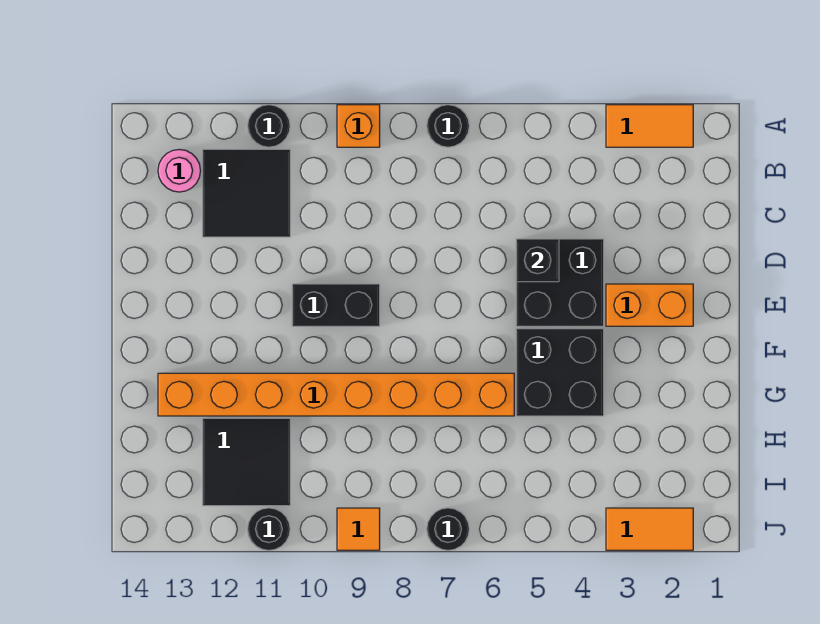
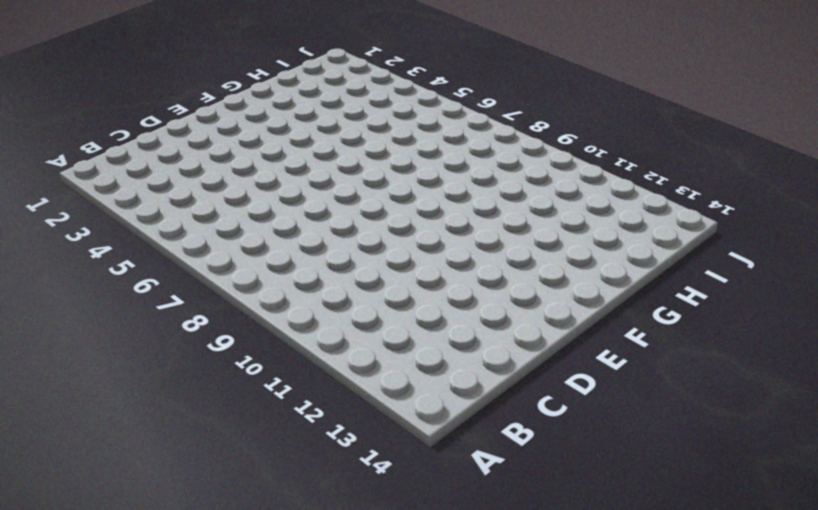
none -> orange 1x2 tile [606,105,693,147]
none -> black 1x1 round brick [427,105,469,147]
none -> orange 1x1 brick [337,105,380,147]

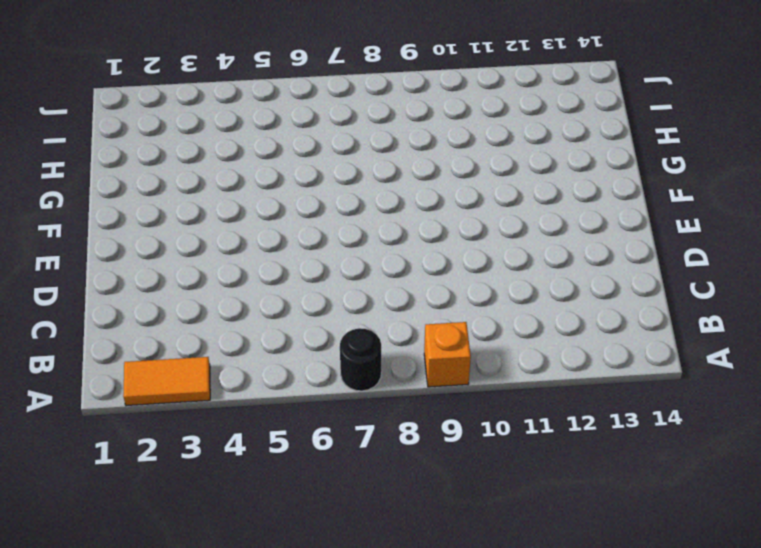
none -> black 1x1 round brick [248,105,290,147]
none -> black 2x2 tile [203,149,290,237]
none -> pink 1x1 round brick [158,149,201,192]

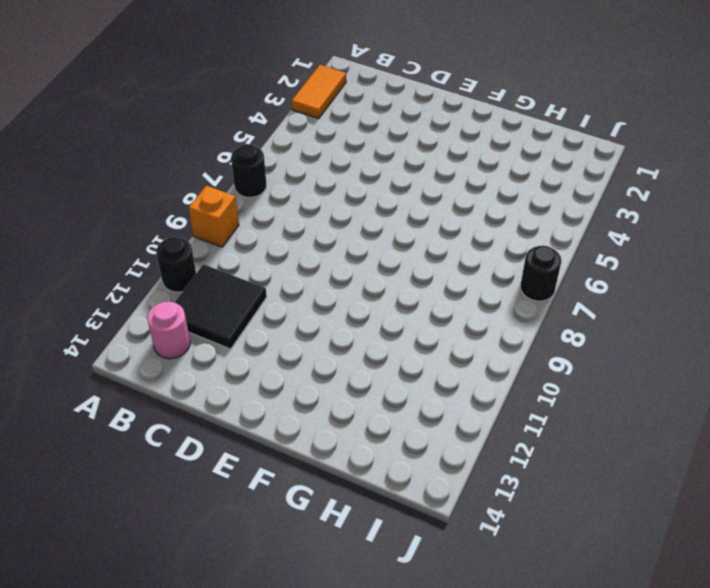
none -> black 2x2 brick [516,239,604,326]
none -> orange 1x2 brick [606,284,693,326]
none -> black 1x2 brick [292,284,380,326]

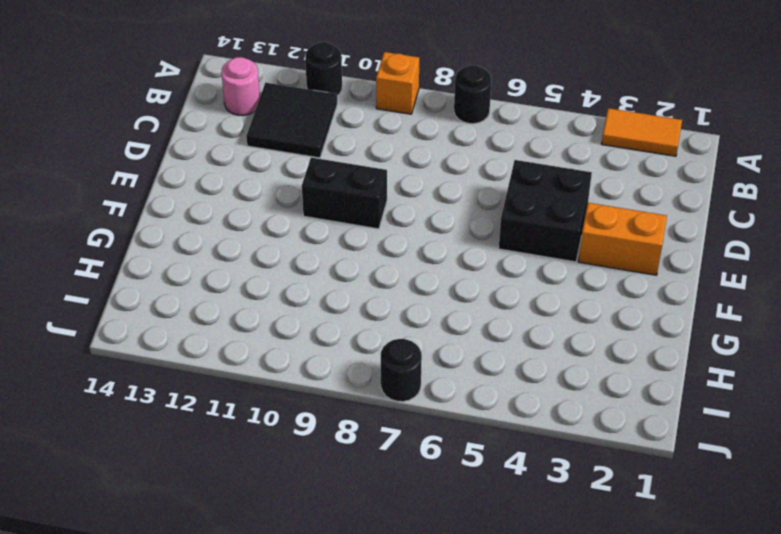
none -> black 2x2 brick [516,329,604,416]
none -> orange 1x8 brick [158,373,514,416]
none -> black 2x2 tile [203,418,290,506]

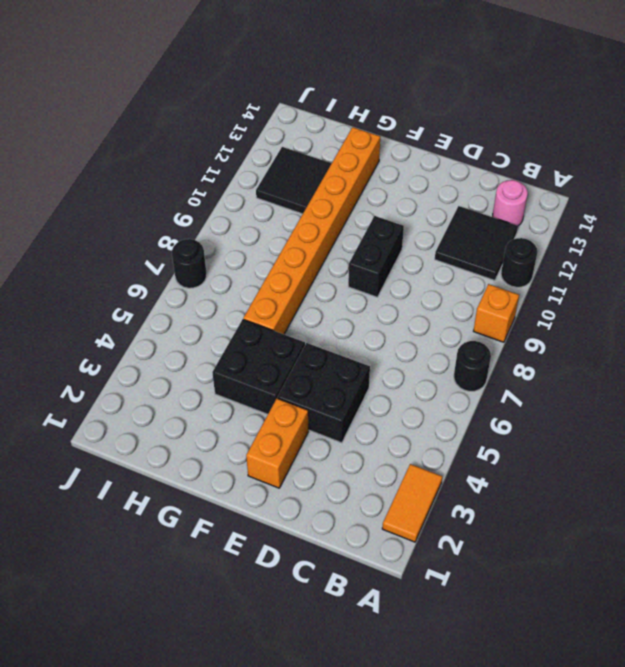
none -> orange 1x2 tile [606,508,693,550]
none -> orange 1x1 tile [337,508,380,550]
none -> black 1x1 round brick [248,508,290,550]

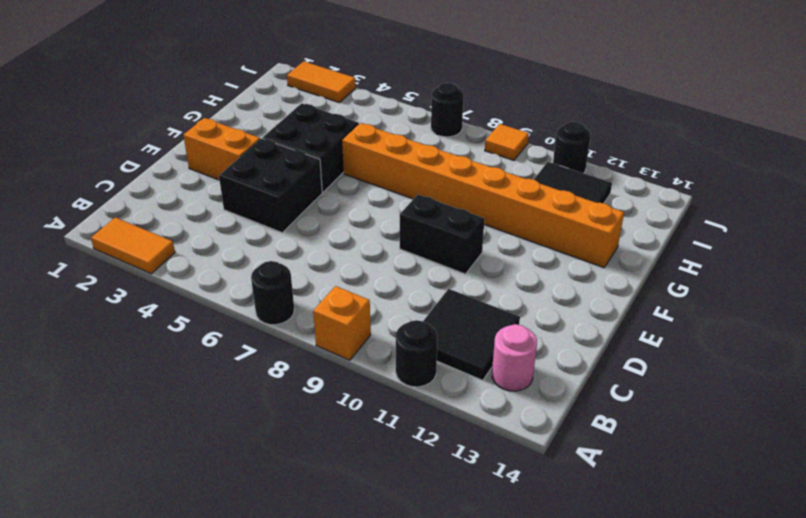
none -> black 1x1 brick [516,239,559,282]

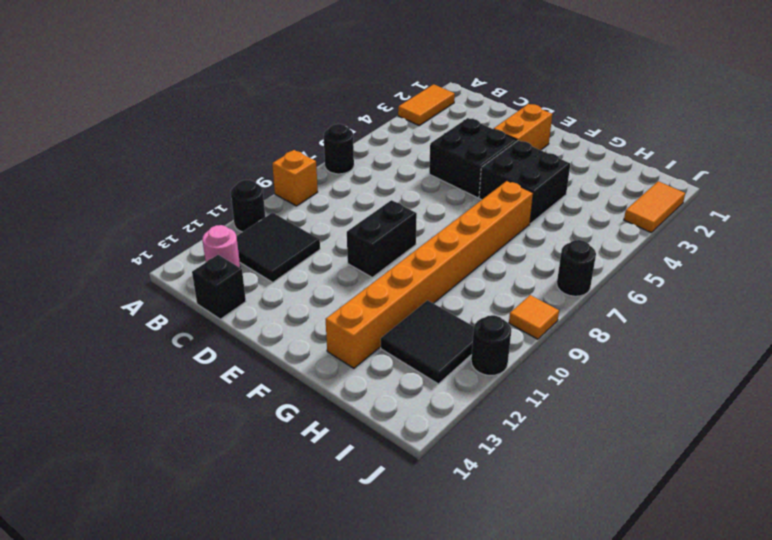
black 1x1 brick [192,255,246,319] -> black 1x1 brick moved to [516,239,559,282]

